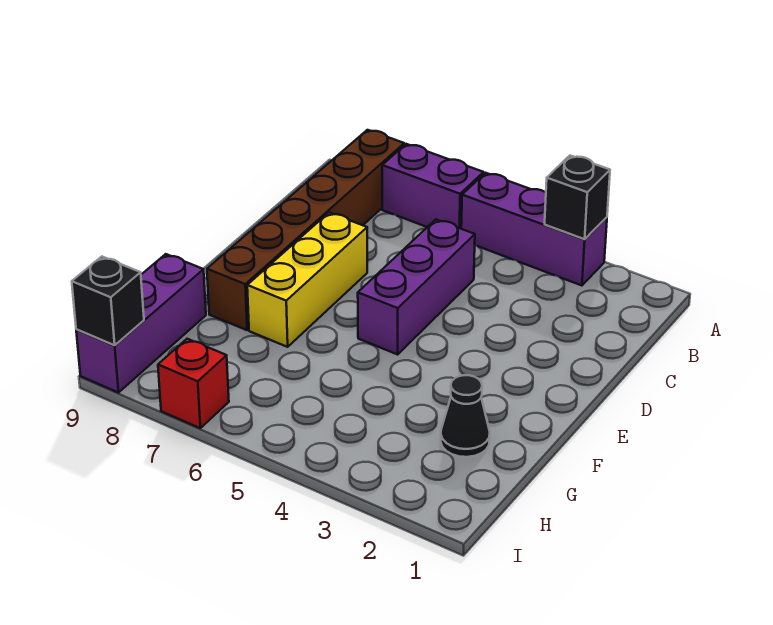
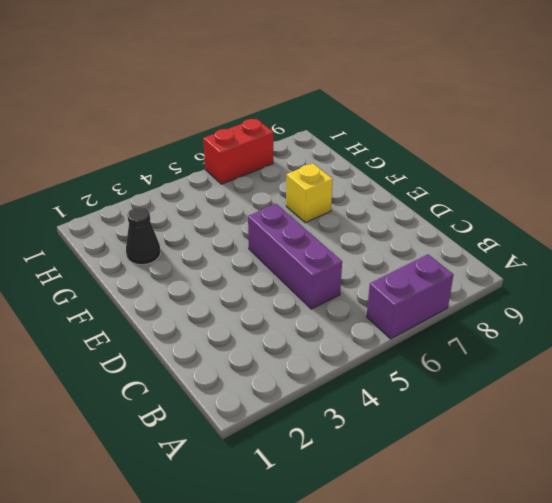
yellow 1x1 brick [286,163,333,223] -> yellow 1x3 brick [247,213,367,347]
red 1x2 brick [203,119,273,184] -> red 1x1 brick [158,339,229,428]
none -> purple 1x3 brick [461,173,607,286]
none -> brown 1x6 brick [207,130,404,330]

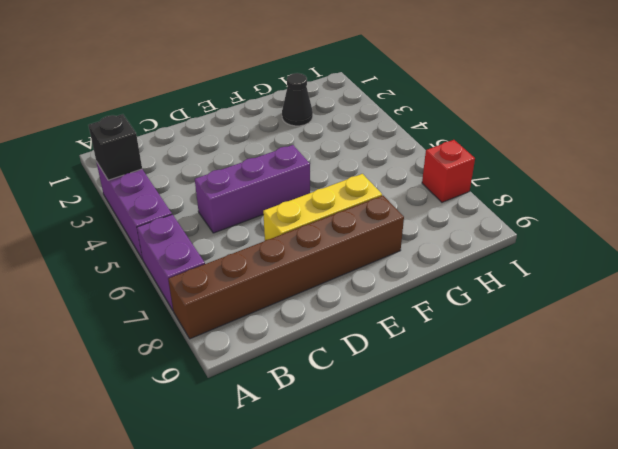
none -> purple 1x3 brick [76,254,206,393]
none -> black 1x1 brick [72,257,144,345]

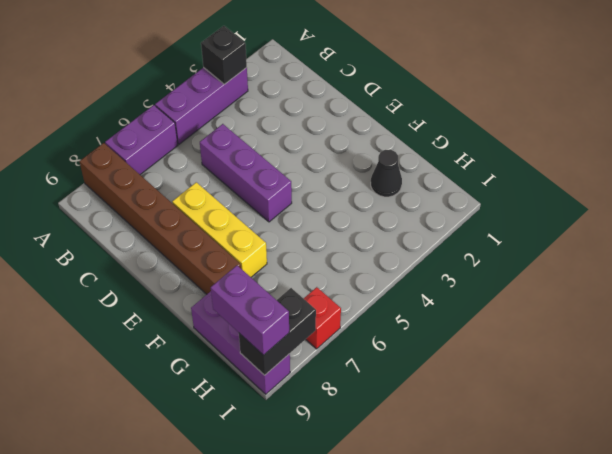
purple 1x2 brick [211,266,289,355] -> none
black 1x2 brick [239,288,316,375] -> black 1x1 brick [72,257,144,345]

